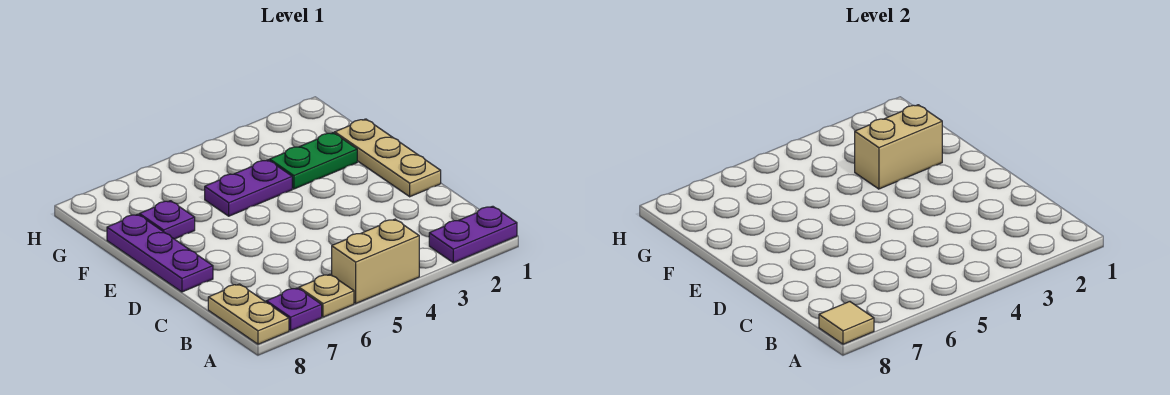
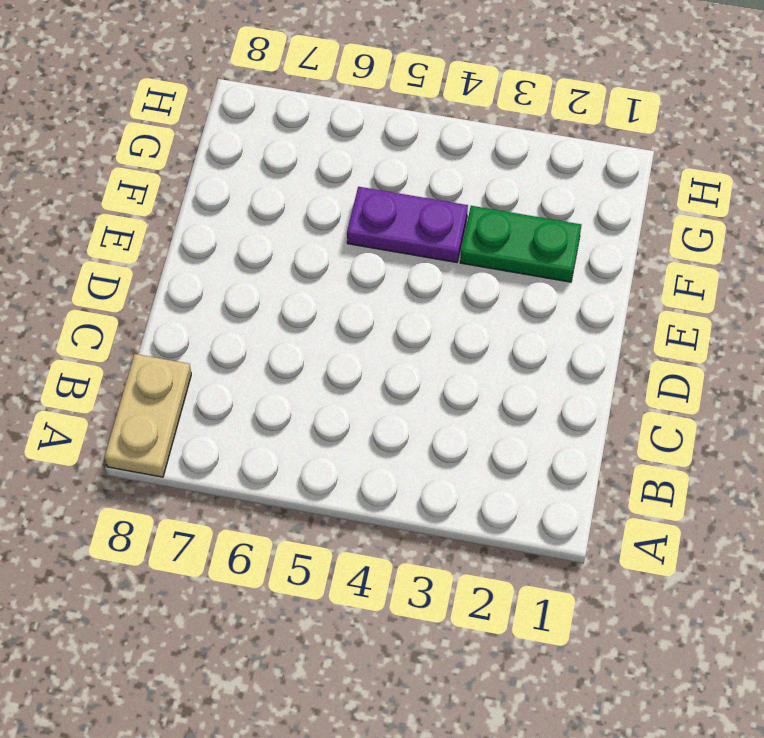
none -> purple 1x2 plate [429,206,517,263]
none -> tan 1x2 brick [332,219,419,303]
none -> tan 1x1 plate [299,274,354,317]

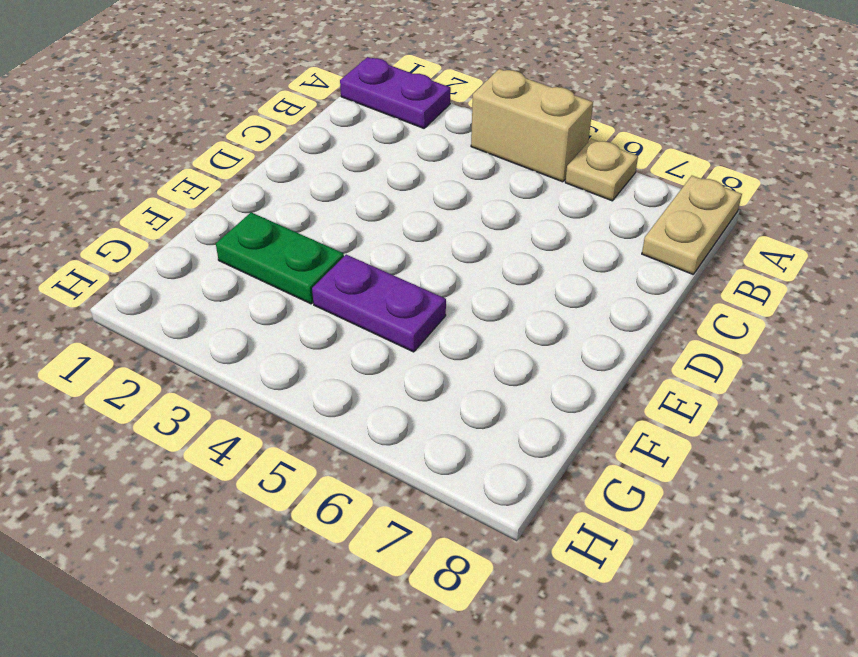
none -> purple 1x1 plate [266,288,322,331]
none -> tan 1x3 plate [335,119,441,197]
none -> purple 1x3 plate [107,214,213,292]

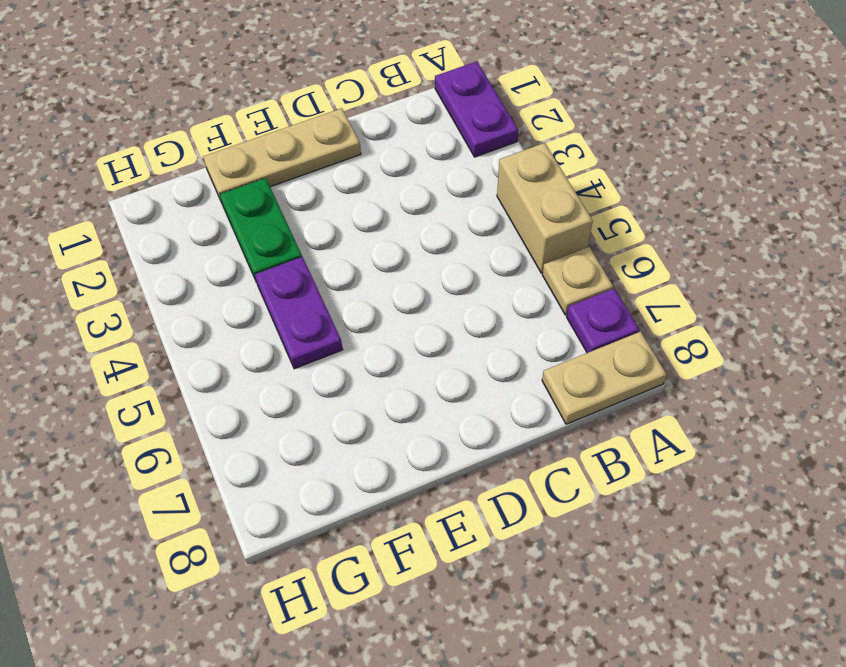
none -> purple 1x3 plate [107,214,213,292]
none -> purple 1x1 plate [139,201,195,239]
none -> tan 1x1 tile [819,302,874,344]

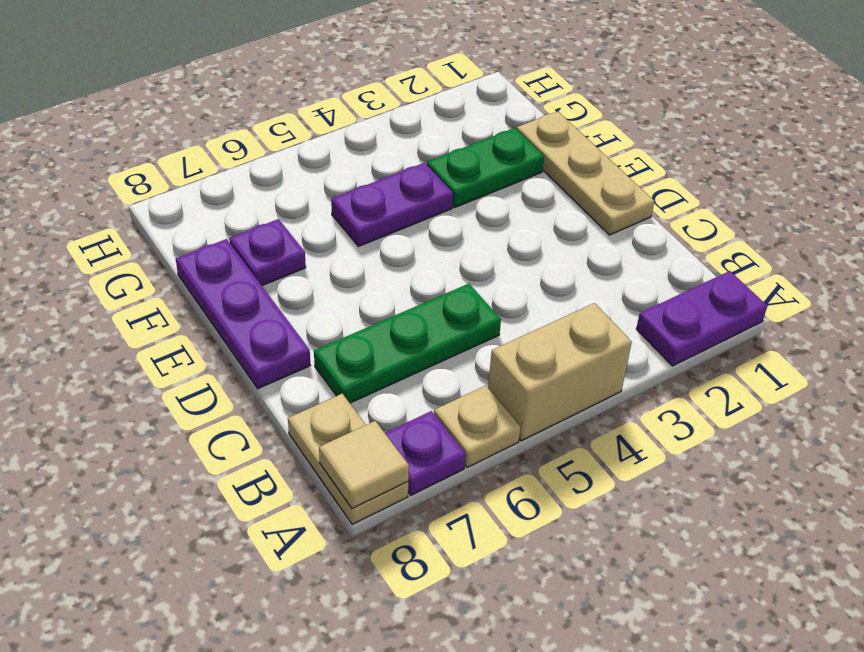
green 1x3 plate [314,284,501,403] -> none
none -> tan 1x2 brick [855,105,942,189]

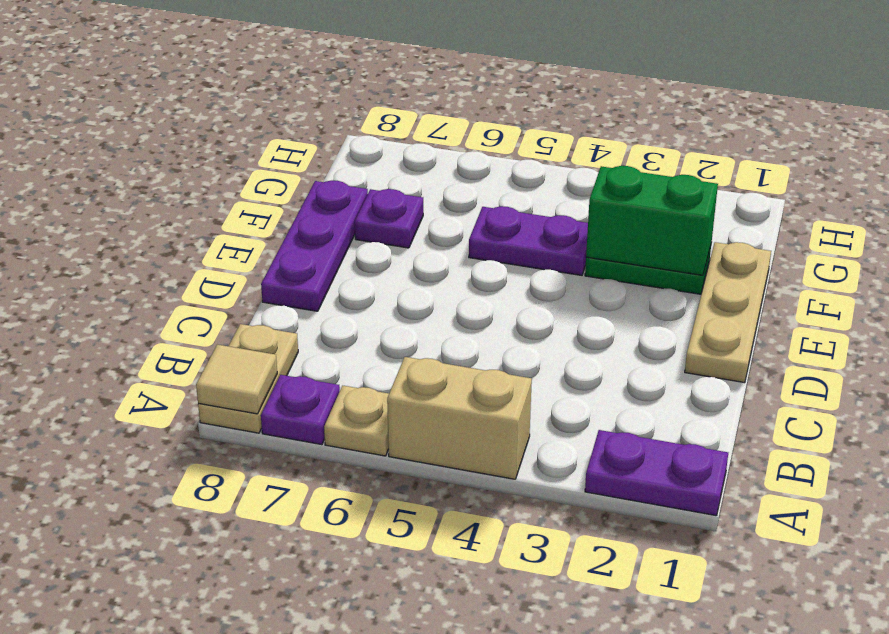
green 1x2 brick [586,166,718,275] -> tan 1x2 brick [855,105,942,189]

